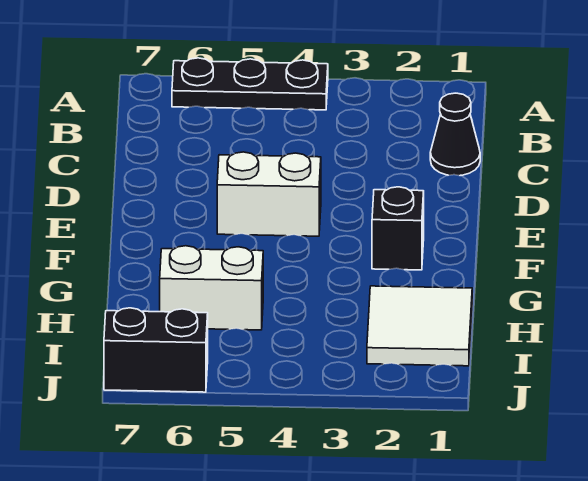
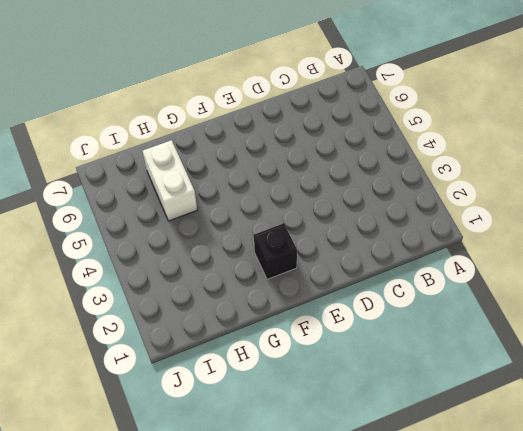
none -> black 1x3 plate [172,58,328,110]
none -> black 1x1 cone [430,93,480,176]

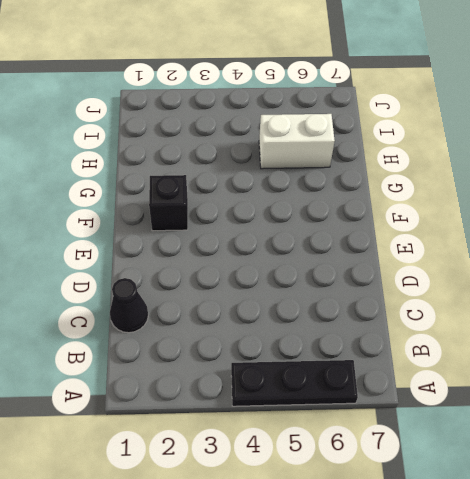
none -> white 1x2 brick [217,152,321,236]
none -> white 2x2 tile [367,286,472,366]

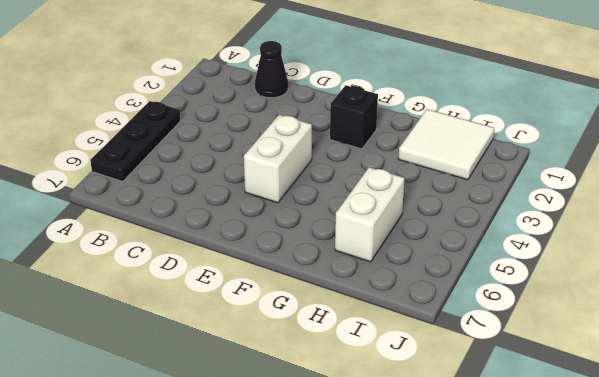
none -> black 1x2 brick [104,308,208,392]

